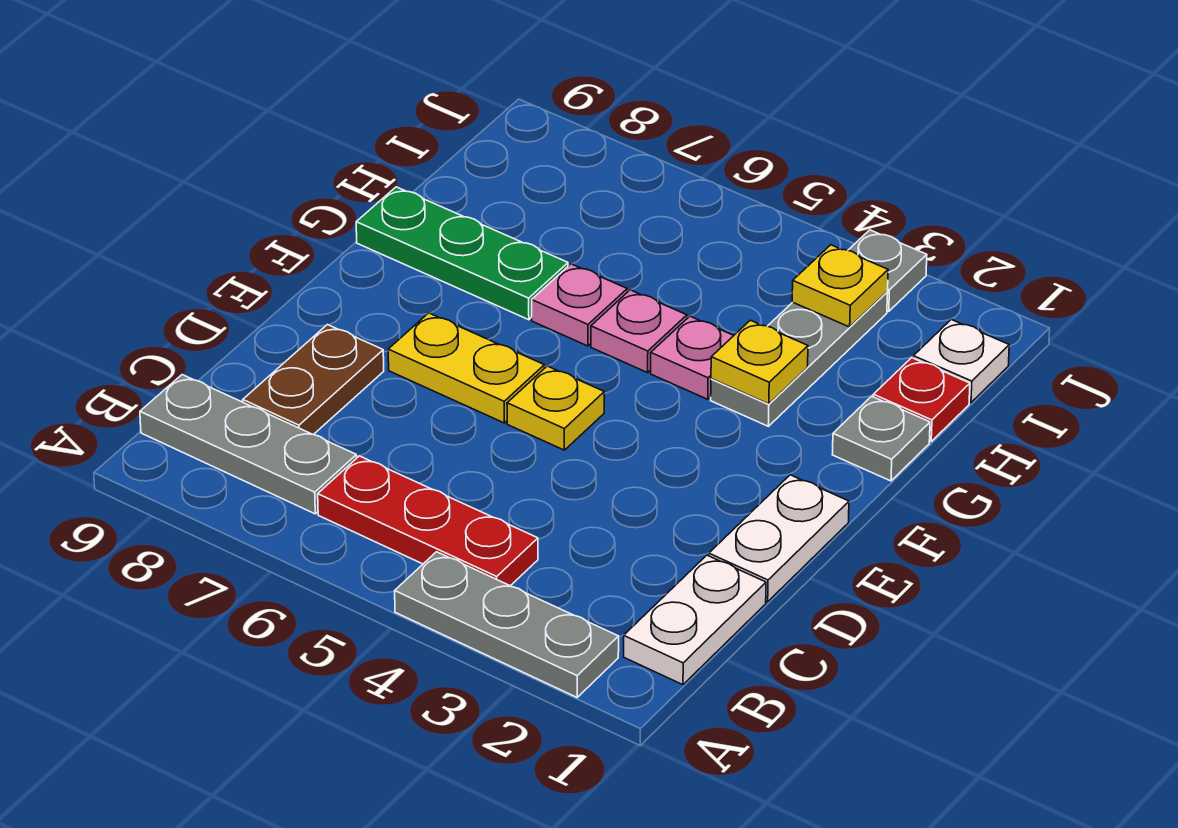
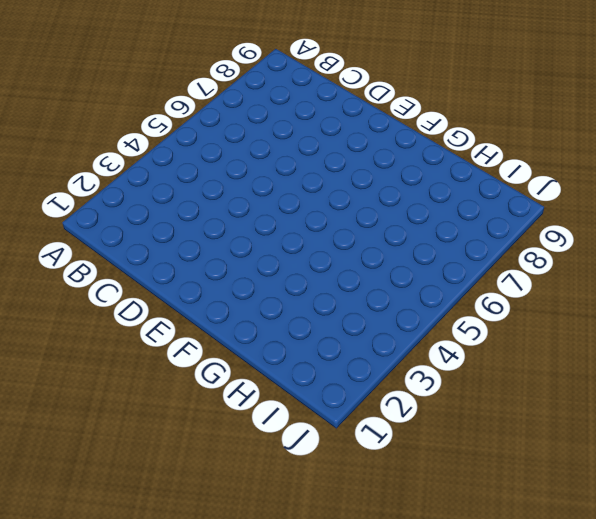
none -> grey 1x3 plate [395,552,619,697]
none -> white 1x2 plate [624,555,766,685]
none -> red 1x3 plate [318,456,538,586]

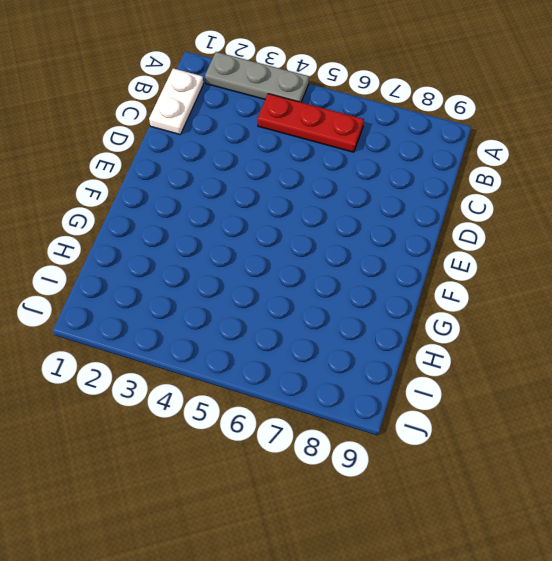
none -> grey 1x3 plate [140,375,357,514]
none -> brown 1x2 plate [243,325,384,435]
none -> white 1x2 plate [709,475,849,602]

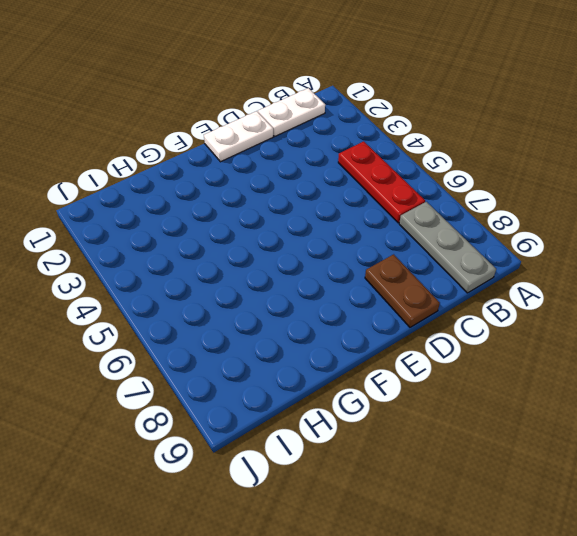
brown 1x2 plate [365,254,440,327] -> brown 1x2 plate turned to [243,325,384,435]
none -> grey 1x3 plate [395,552,619,697]
none -> yellow 1x1 plate [507,366,604,450]
none -> yellow 1x2 plate [388,313,544,423]

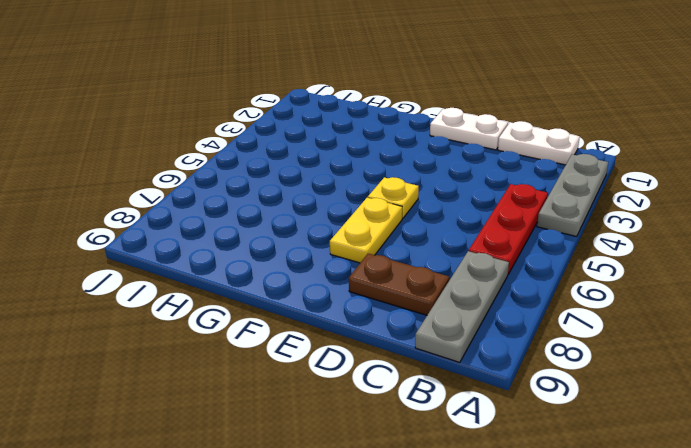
none -> grey 1x1 plate [832,396,930,481]
none -> grey 1x3 plate [711,292,888,426]
none -> pink 1x1 plate [651,316,734,399]

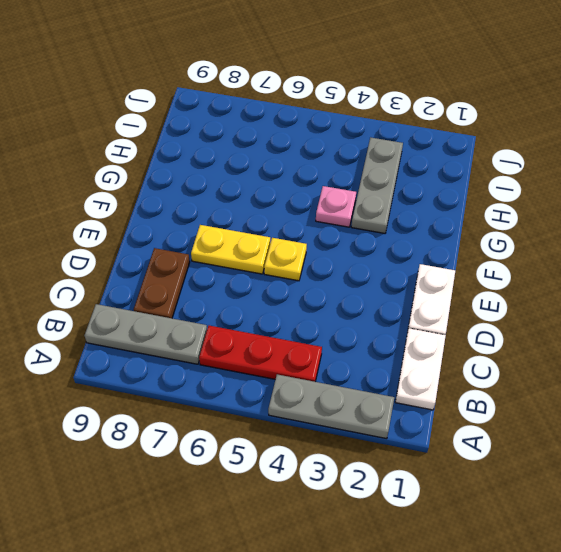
none -> grey 1x1 plate [832,396,930,481]
none -> pink 1x1 plate [591,290,687,373]
none -> pink 1x1 plate [532,264,627,346]

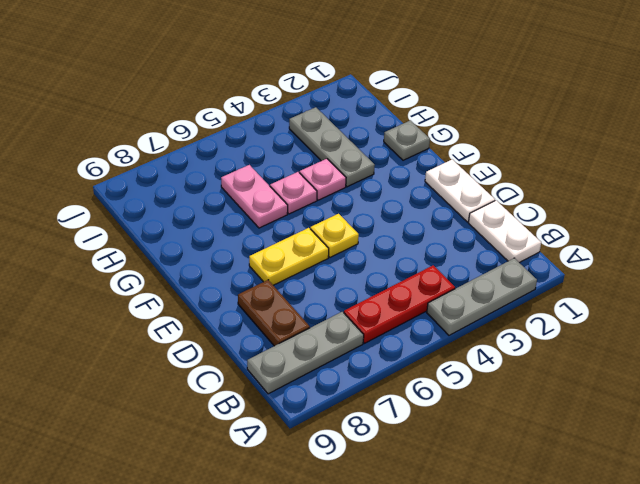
pink 1x2 plate [221,165,288,228] -> pink 1x1 plate [532,264,627,346]
none -> green 1x3 plate [356,187,568,320]
none -> red 1x1 plate [873,358,970,441]
none -> white 1x1 plate [913,320,1009,403]

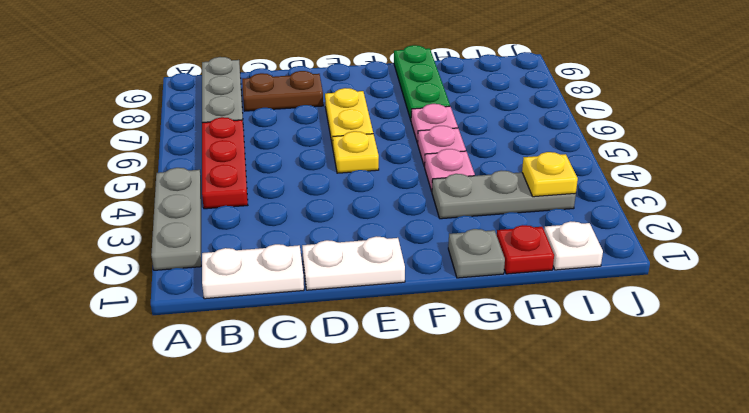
none -> grey 1x1 plate [848,230,927,311]
none -> yellow 1x1 plate [711,320,808,404]

